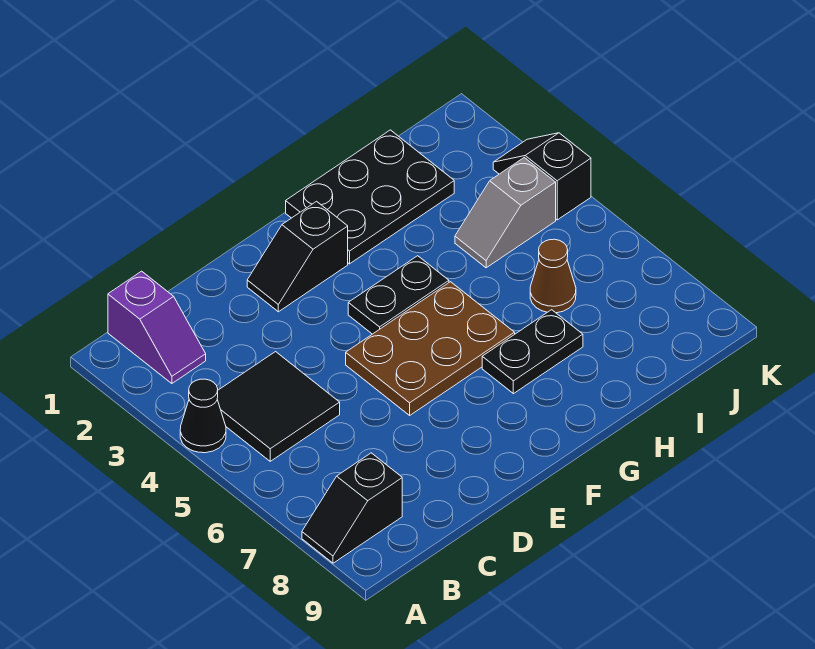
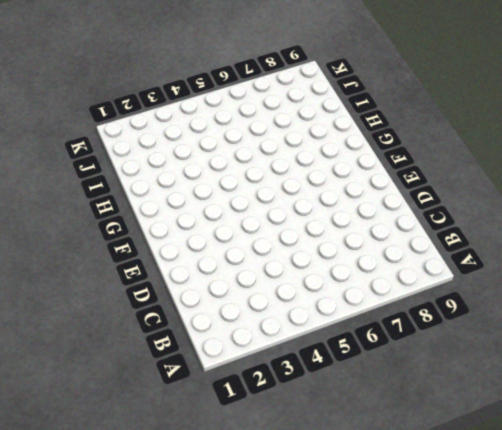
none -> black 1x1 cone [180,379,226,453]
none -> black 1x2 slope [302,453,402,563]
none -> purple 1x2 slope [108,271,206,384]

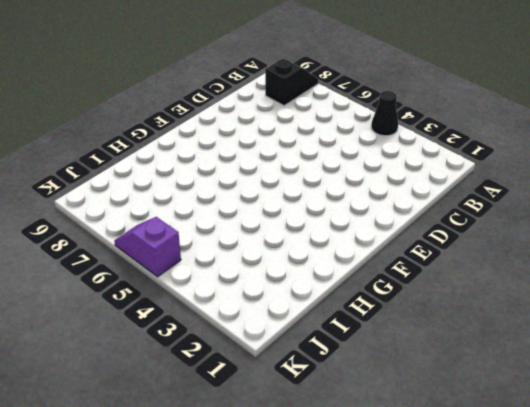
purple 1x2 slope [114,217,181,277] -> purple 1x2 slope moved to [108,271,206,384]
none -> black 2x2 tile [217,352,340,461]
none -> black 1x2 slope [247,201,348,312]
none -> brown 2x3 plate [346,282,515,415]

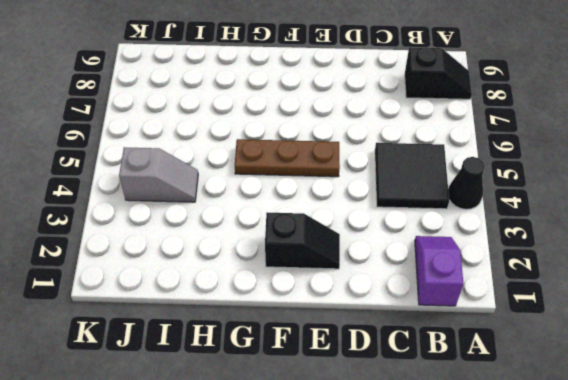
brown 1x3 plate [235,139,340,177] -> brown 2x3 plate [346,282,515,415]
none -> black 1x2 plate [348,256,449,334]
none -> black 2x3 plate [286,130,454,264]
none -> black 1x2 plate [482,310,583,394]

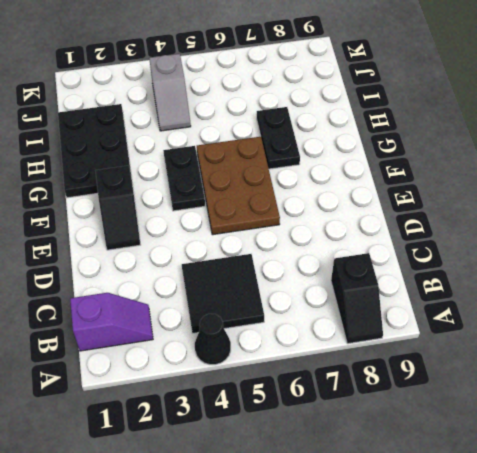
none -> brown 1x1 cone [530,239,576,313]
none -> black 1x2 slope [493,133,591,220]

